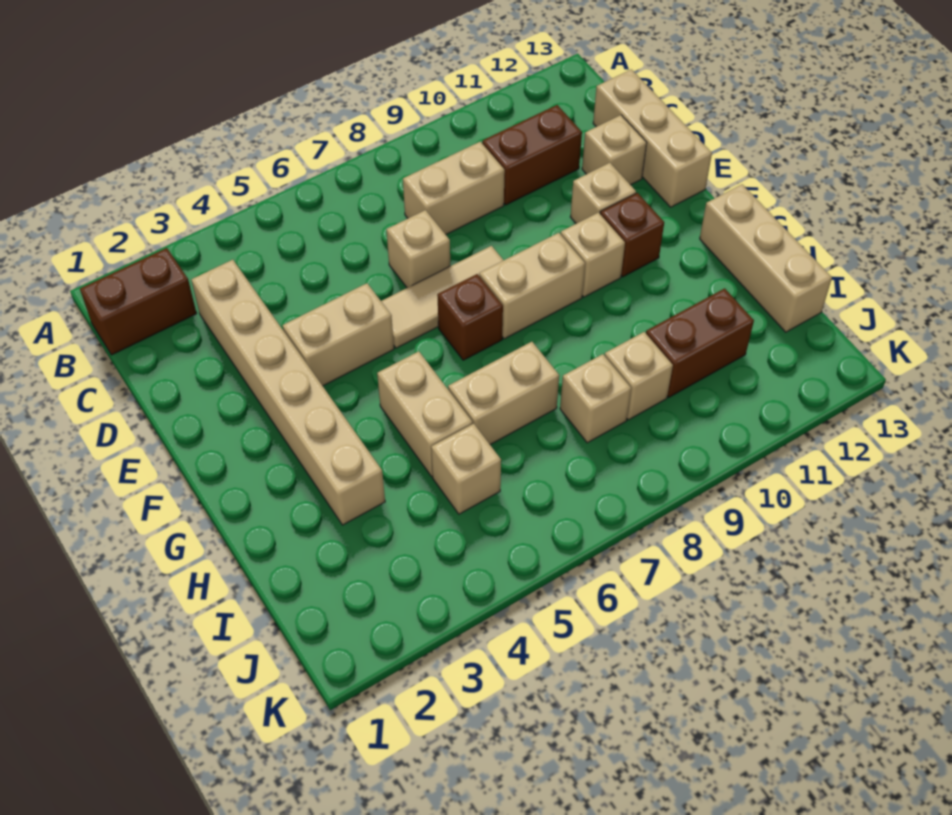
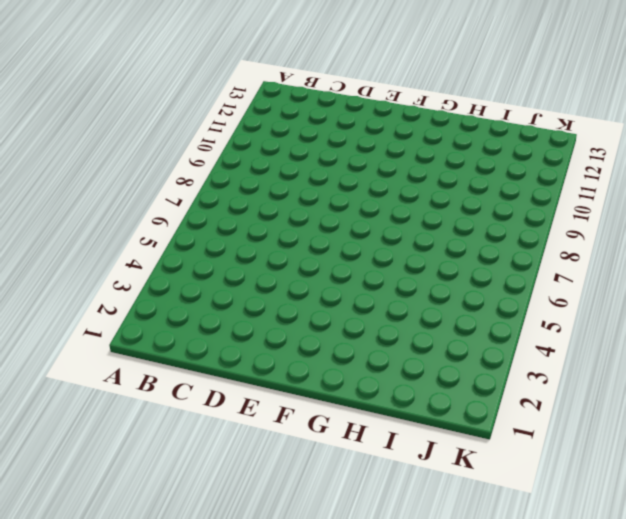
none -> brown 1x2 brick [80,248,197,355]
none -> tan 1x6 brick [191,260,385,525]
none -> tan 1x2 brick [403,142,505,234]

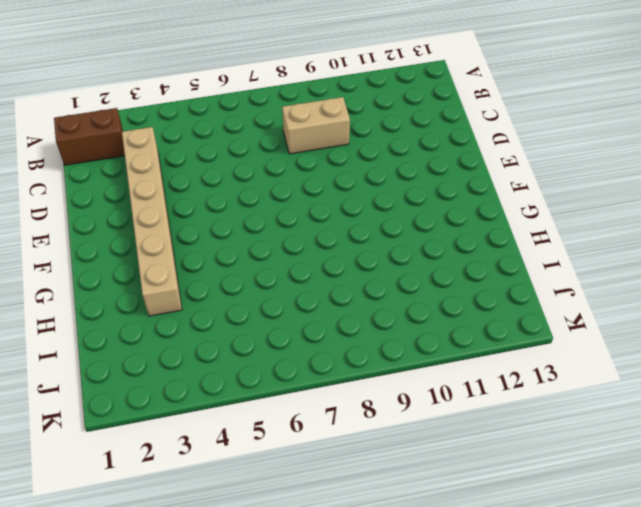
none -> brown 1x2 brick [482,105,582,205]
none -> tan 1x3 brick [593,69,712,207]
none -> tan 1x1 brick [386,210,450,288]

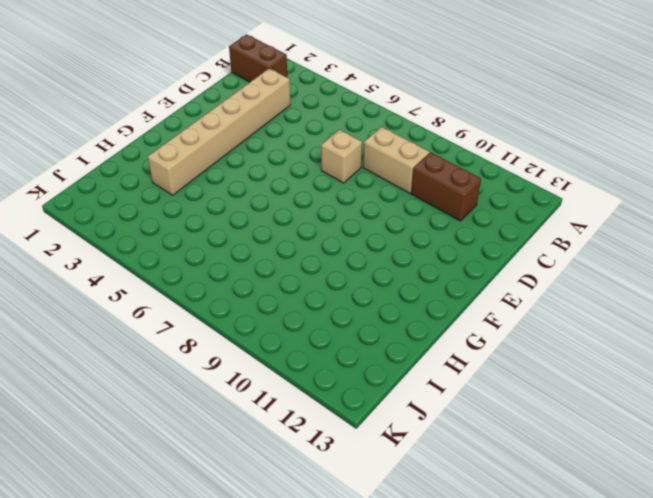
none -> tan 1x3 brick [593,69,712,207]
none -> tan 1x1 brick [582,115,647,185]
none -> tan 1x2 brick [282,283,394,386]

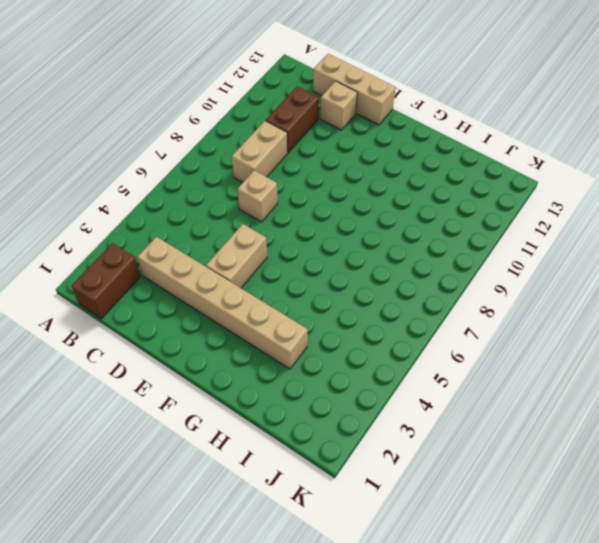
none -> tan 1x3 tile [381,246,504,348]
none -> tan 1x1 brick [570,163,636,224]
none -> brown 1x1 brick [437,274,503,360]

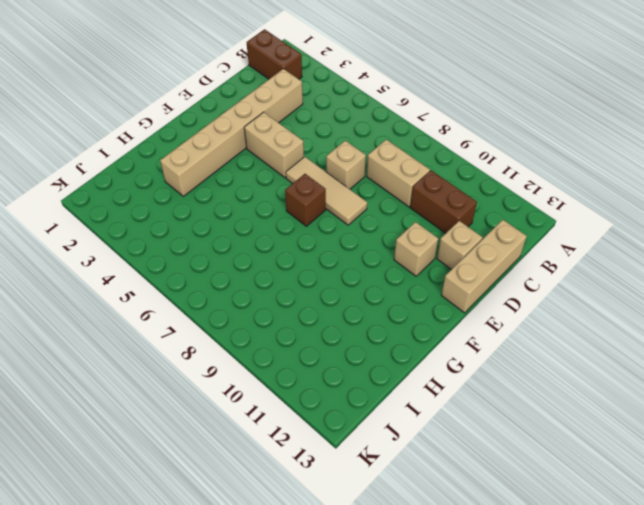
none -> tan 1x2 brick [479,233,585,339]
none -> tan 1x1 brick [561,213,625,297]
none -> brown 1x1 brick [600,193,664,277]

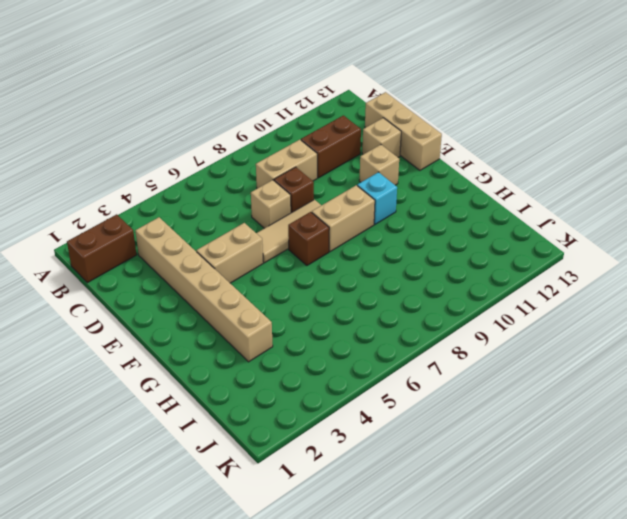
brown 1x1 brick [274,167,314,213] -> brown 1x1 brick moved to [600,193,664,277]
cyan 1x1 brick [357,172,397,224] -> tan 1x1 brick [561,213,625,297]
none -> tan 1x2 brick [377,351,473,477]
none -> tan 1x3 brick [700,184,832,332]
none -> tan 1x2 brick [448,342,559,445]

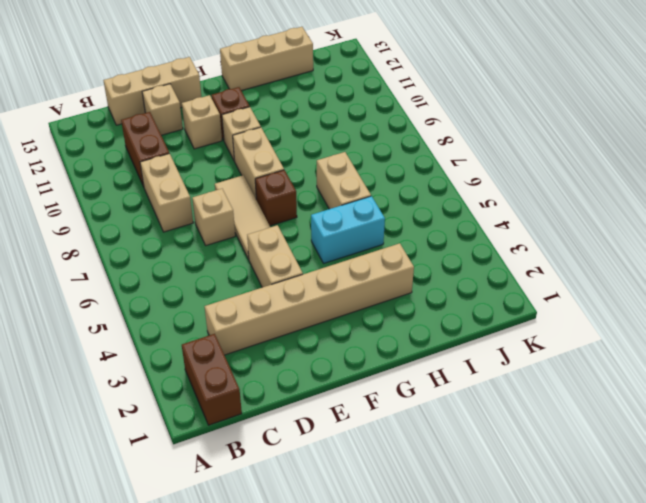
cyan 1x2 brick [311,196,385,263] -> tan 1x2 brick [377,351,473,477]
none -> tan 1x1 brick [431,424,501,514]
none -> tan 1x1 brick [560,354,631,443]
none -> tan 1x1 brick [605,332,673,420]

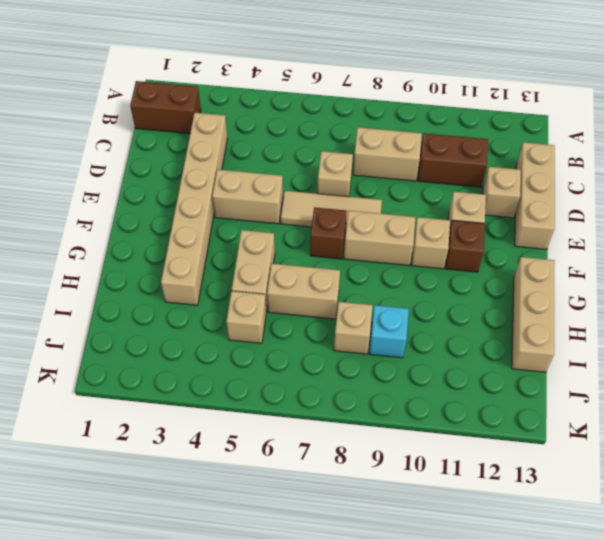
cyan 1x1 brick [369,305,409,358] -> tan 1x1 brick [605,332,673,420]
none -> brown 1x2 brick [646,288,754,397]

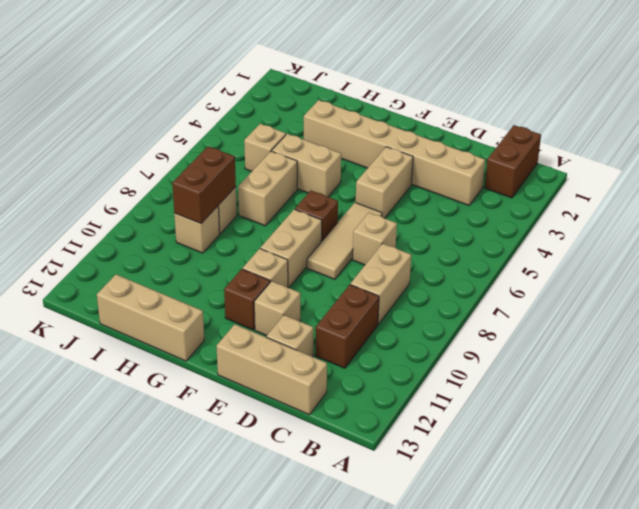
brown 1x2 brick [172,146,236,223] -> brown 1x2 brick moved to [646,288,754,397]

